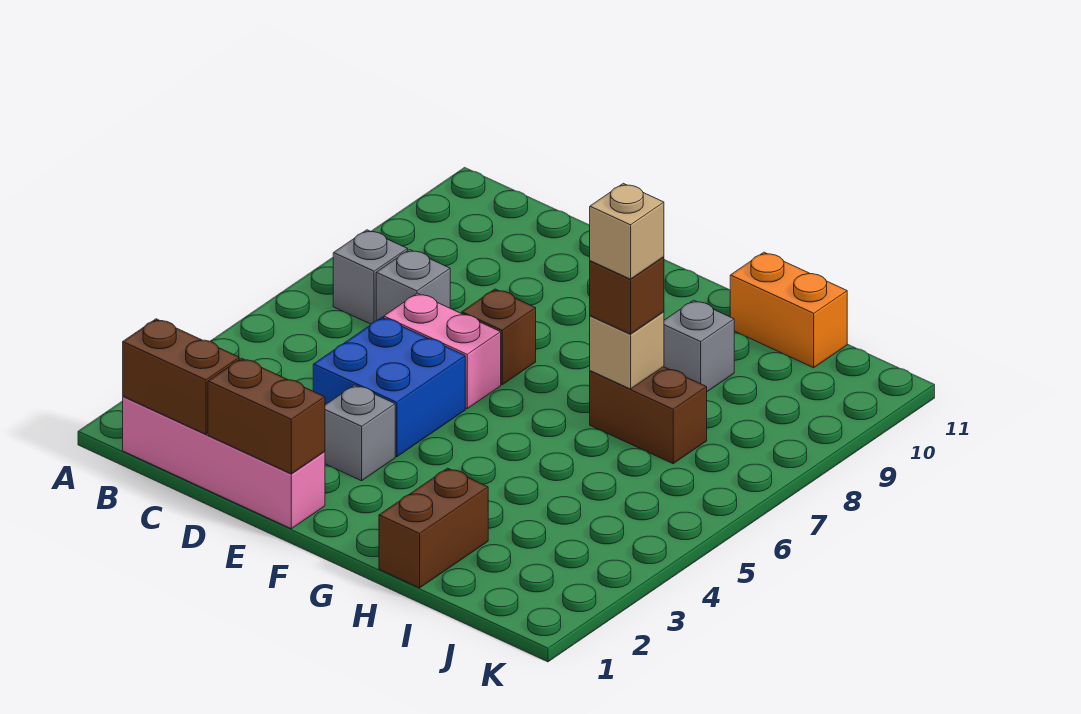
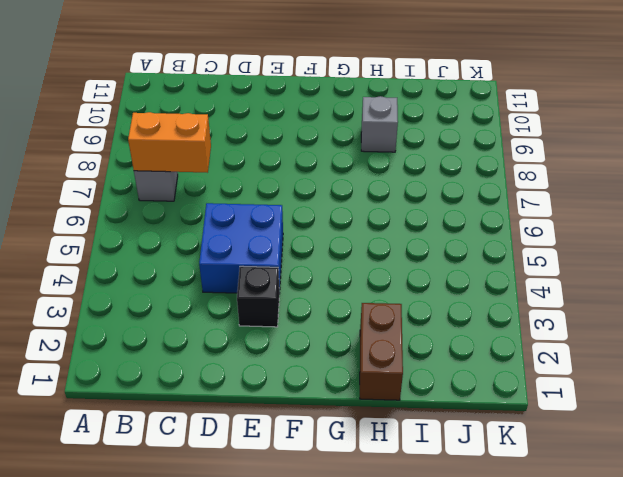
orange 1x2 brick [128,112,211,173] -> orange 1x2 brick moved to [730,252,847,368]
black 1x1 brick [237,266,279,327] -> grey 1x1 brick [325,385,395,481]
none -> pink 1x4 brick [123,396,325,529]
none -> grey 1x1 brick [376,250,450,320]
none -> pink 1x2 brick [384,293,501,409]

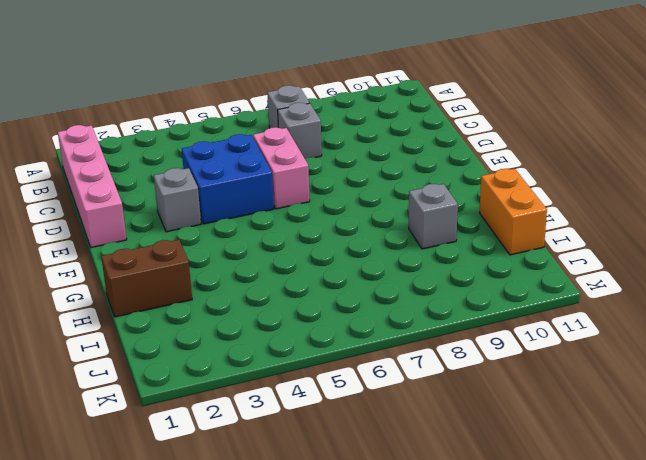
none -> brown 1x1 brick [462,289,536,385]
none -> brown 1x2 brick [590,367,707,464]
none -> brown 1x2 brick [123,319,239,434]

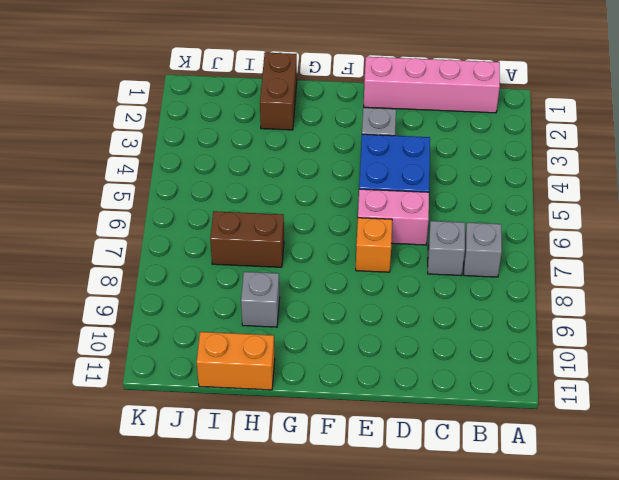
orange 1x1 brick [356,218,392,272] -> brown 1x1 brick [462,289,536,385]
none -> brown 1x2 brick [123,319,239,434]
none -> brown 1x2 brick [208,358,325,474]
none -> tan 1x1 brick [590,312,664,389]

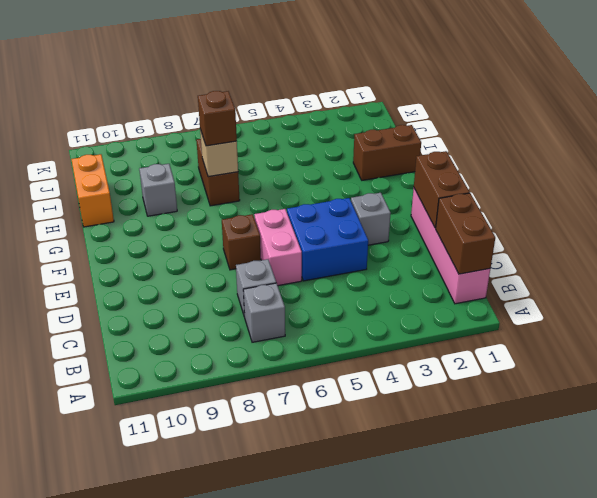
none -> tan 1x1 brick [590,183,664,279]

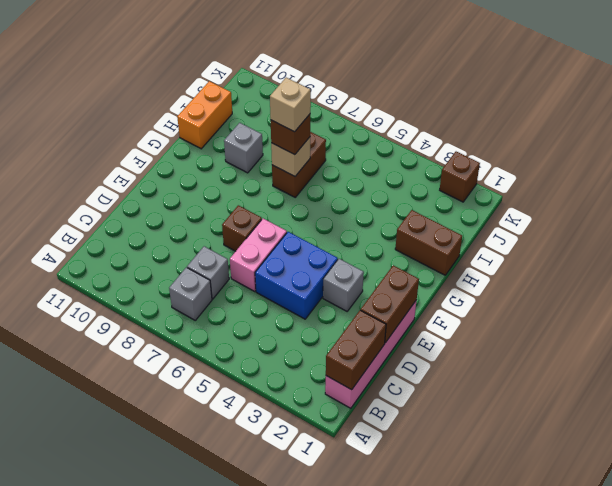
brown 1x1 brick [440,152,480,202] -> none

